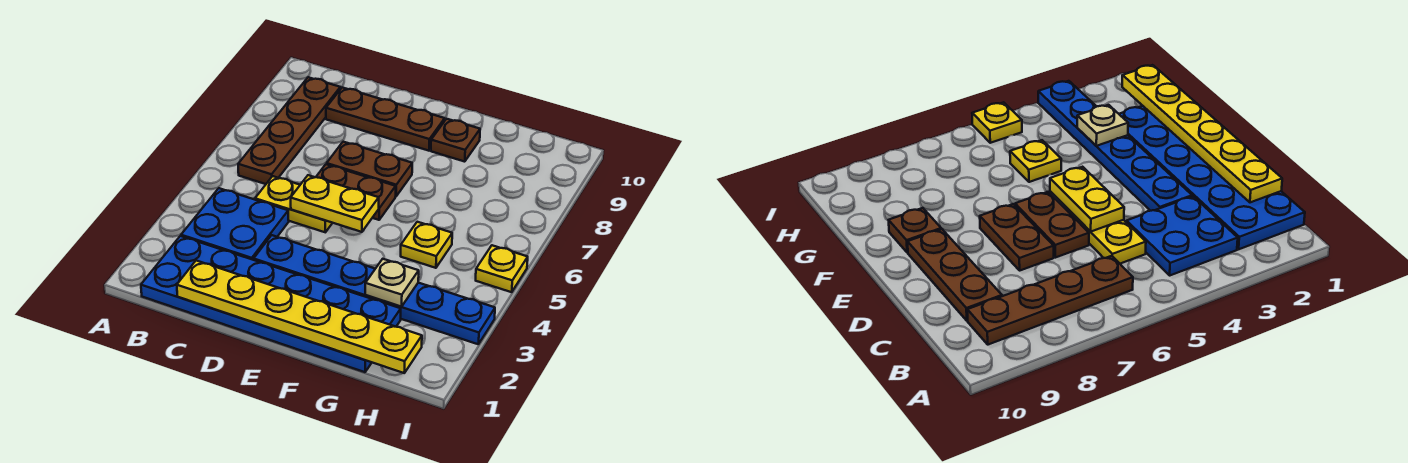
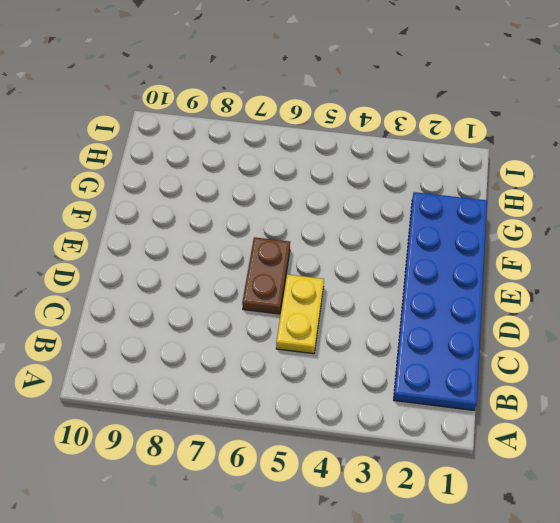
none -> blue 2x2 plate [181,188,289,260]
none -> brown 1x4 plate [238,77,340,184]
none -> brown 1x3 plate [326,88,445,151]

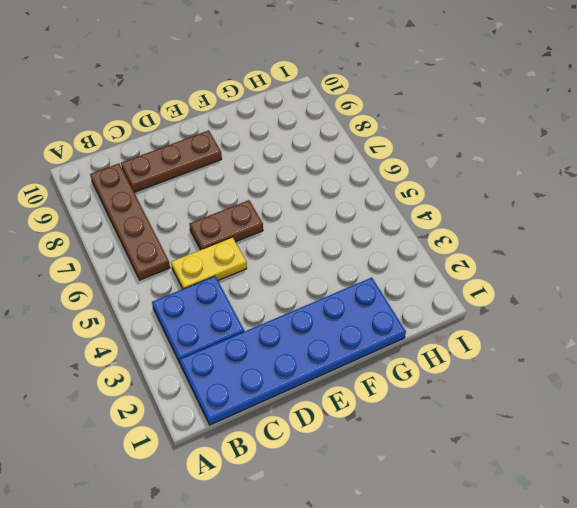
none -> blue 1x6 plate [254,235,495,344]
none -> brown 1x2 plate [327,142,412,196]
none -> brown 1x1 plate [431,119,480,162]

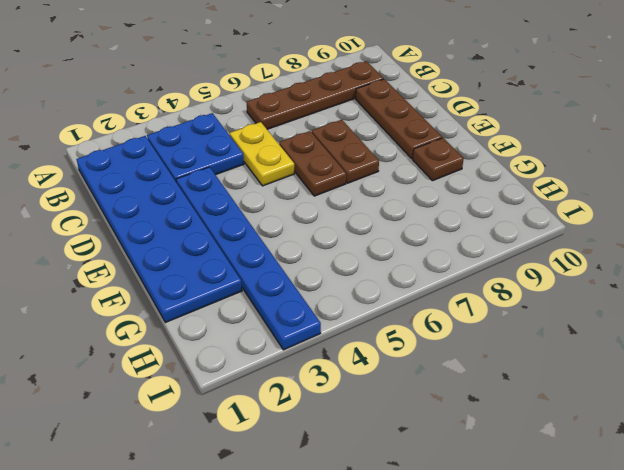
none -> yellow 1x1 plate [401,222,452,268]
none -> yellow 1x1 plate [476,245,528,292]
none -> yellow 1x6 plate [177,261,422,373]

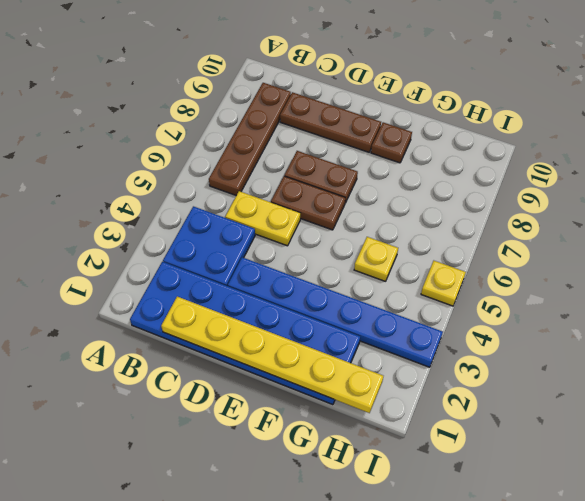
none -> yellow 1x2 plate [291,175,379,232]
none -> tan 1x1 plate [365,259,419,307]

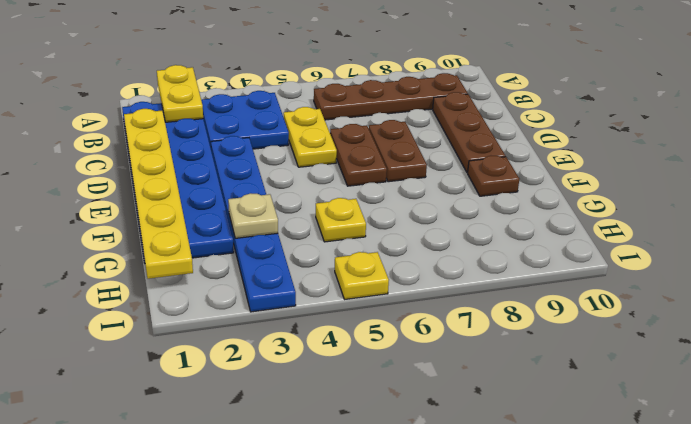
yellow 1x2 plate [157,65,203,122] -> yellow 1x2 plate moved to [291,175,379,232]

